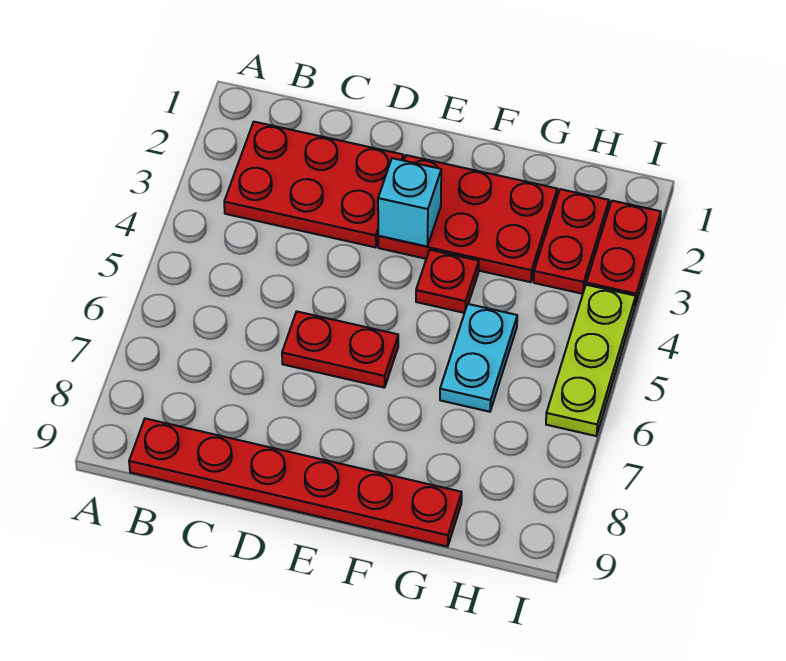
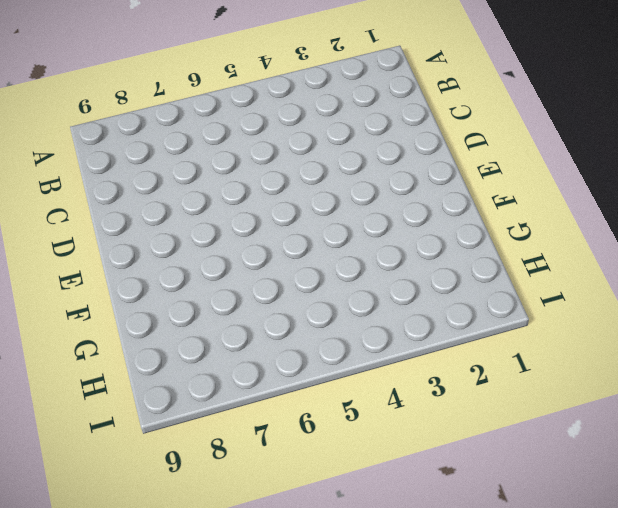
none -> red 2x3 plate [224,122,403,247]
none -> red 1x6 plate [129,419,462,547]

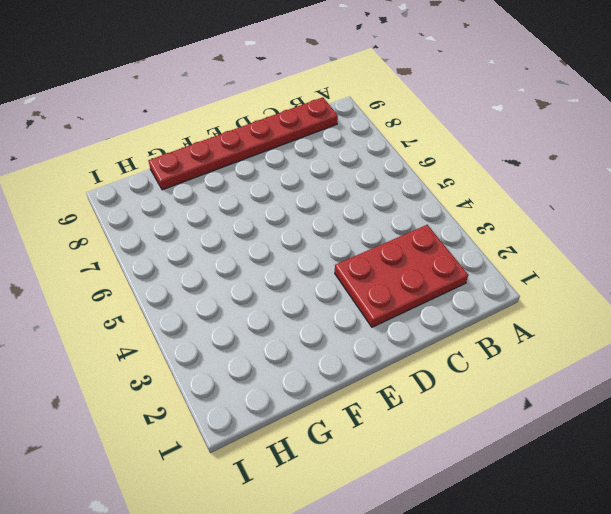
none -> red 1x2 plate [282,312,398,388]
none -> red 2x3 plate [378,155,557,282]

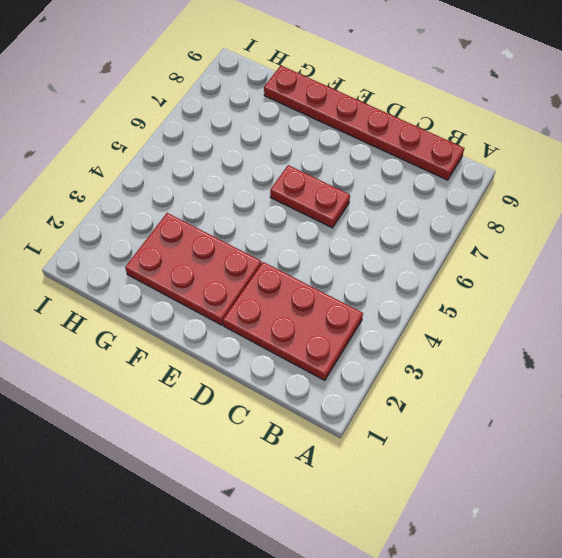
none -> red 1x1 plate [416,250,479,313]
none -> cyan 1x2 plate [440,304,517,412]

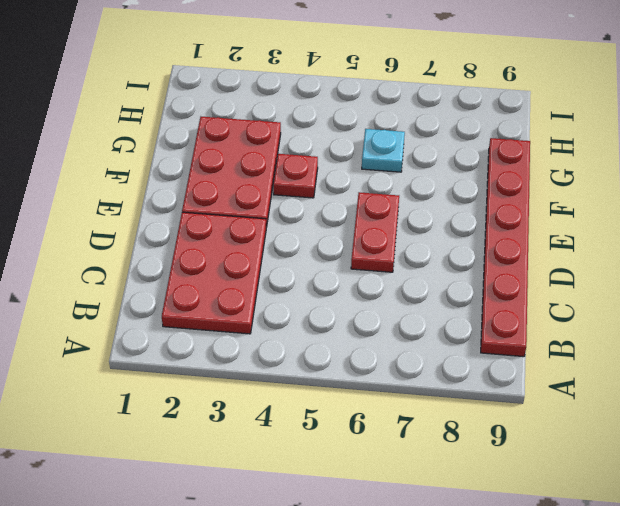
cyan 1x1 plate [362,129,405,172] -> cyan 1x2 plate [440,304,517,412]
none -> red 1x2 plate [534,189,609,294]
none -> red 1x2 plate [586,201,661,305]

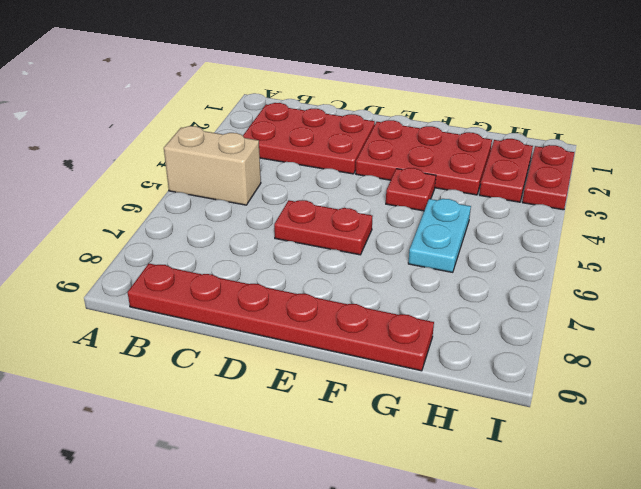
tan 1x2 brick [164,126,261,205] -> none
none -> lime 1x3 plate [546,285,636,436]
none -> cyan 1x1 brick [378,158,441,246]

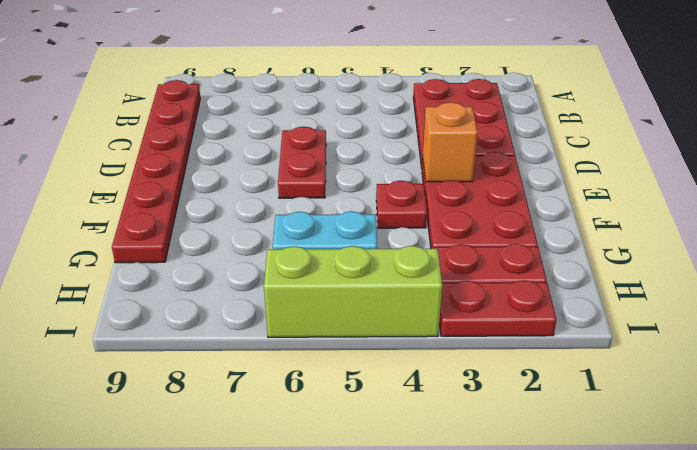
orange 1x1 brick [423,102,478,182] -> cyan 1x1 brick [378,158,441,246]
lime 1x3 brick [264,246,442,337] -> lime 1x3 plate [546,285,636,436]

